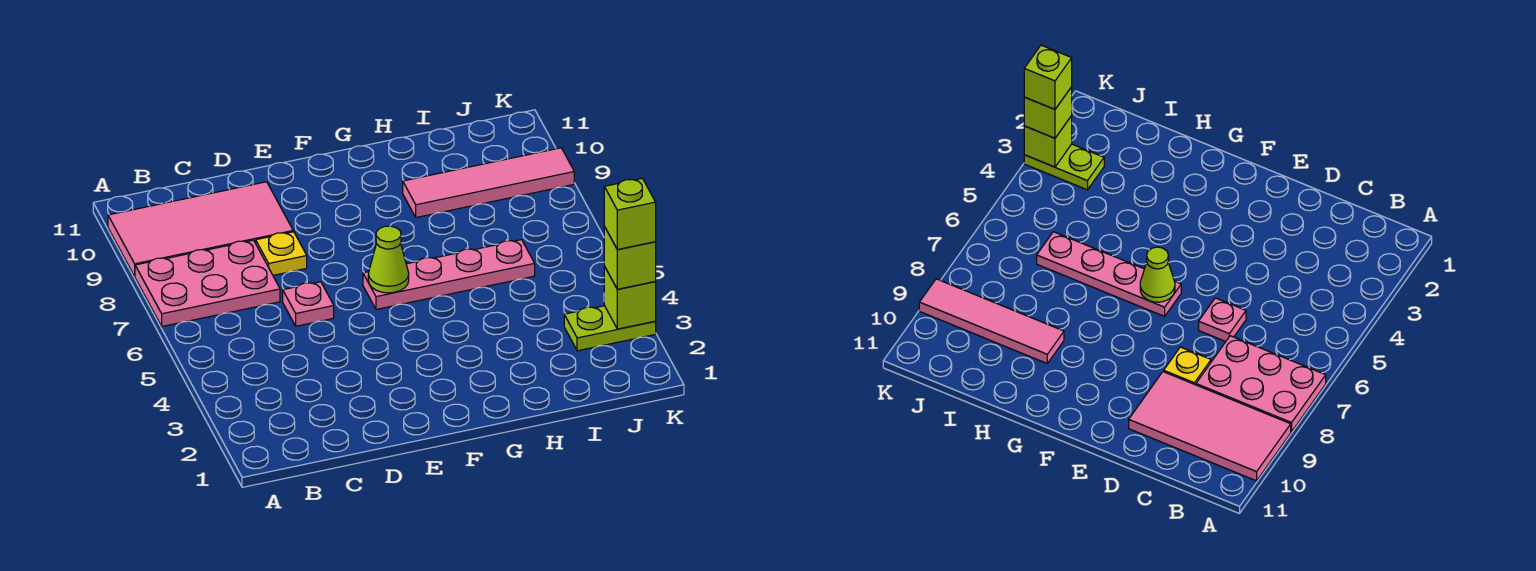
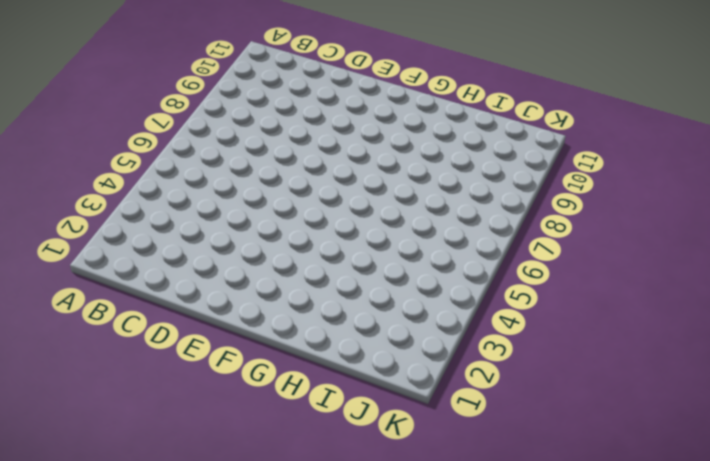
none -> pink 2x3 plate [135,240,280,326]
none -> pink 2x4 tile [108,182,293,276]

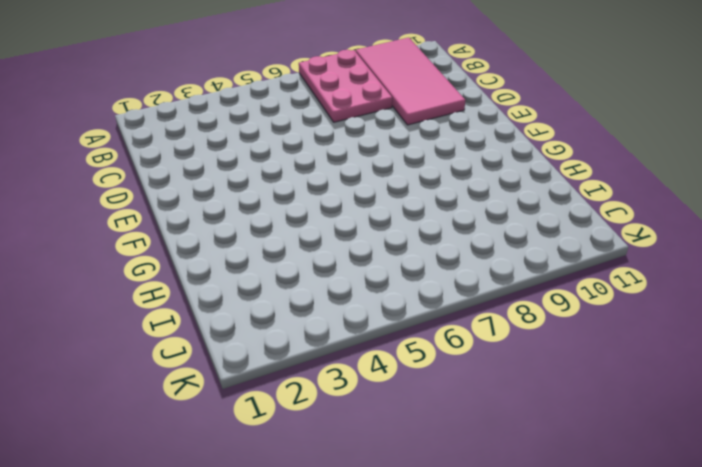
none -> pink 1x1 plate [283,282,334,326]
none -> yellow 1x1 plate [256,232,307,275]

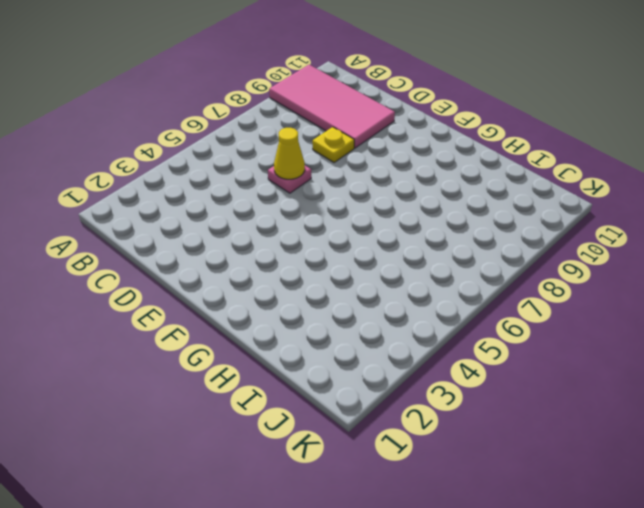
yellow 1x1 cone [274,128,305,179] -> none
none -> pink 2x3 plate [135,240,280,326]
none -> pink 1x4 plate [363,240,535,309]

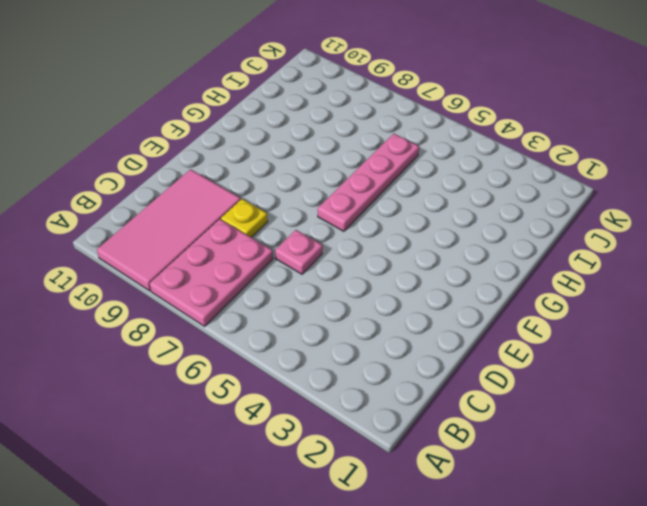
none -> pink 1x4 tile [403,148,574,218]
none -> lime 1x2 plate [564,306,656,351]

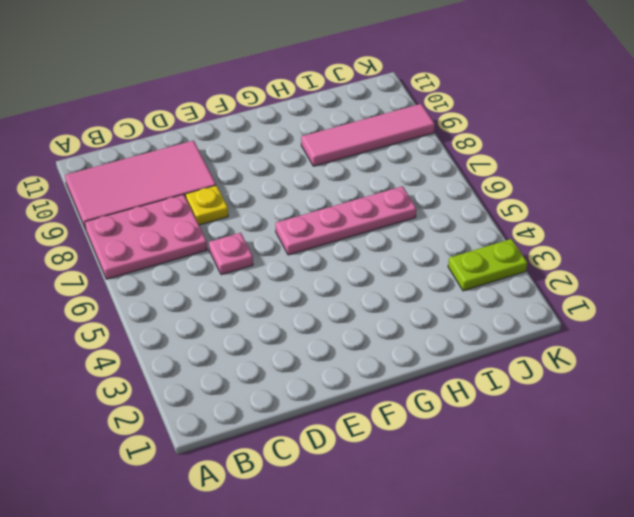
none -> lime 1x1 cone [368,226,409,293]
none -> lime 1x1 brick [604,266,656,329]

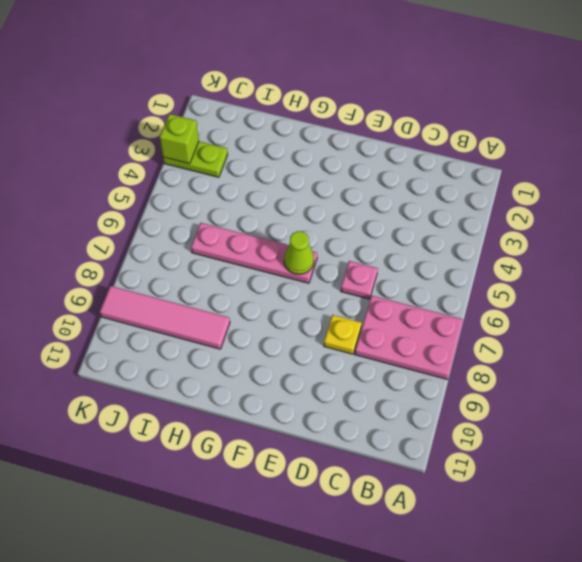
none -> pink 2x4 tile [108,182,293,276]
none -> lime 1x1 brick [604,227,656,289]

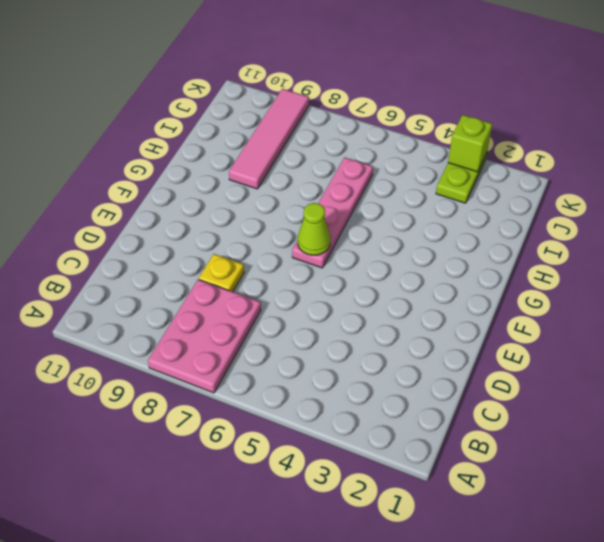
none -> pink 2x4 tile [108,182,293,276]
none -> pink 1x1 plate [283,282,334,326]

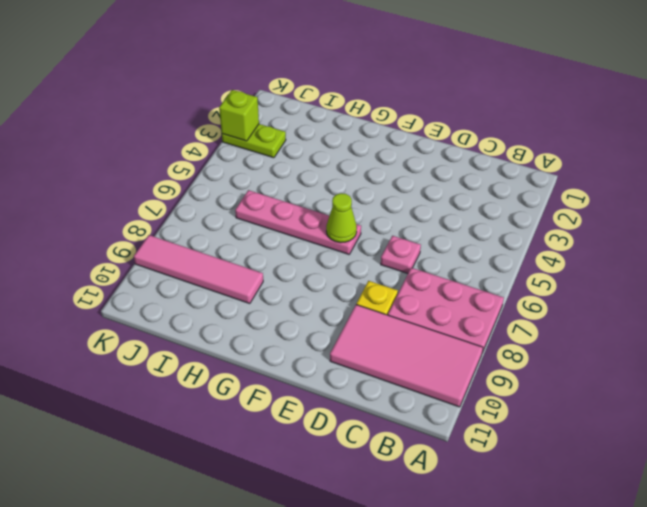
none -> lime 1x1 brick [604,227,656,289]
none -> lime 1x1 brick [604,178,656,249]

